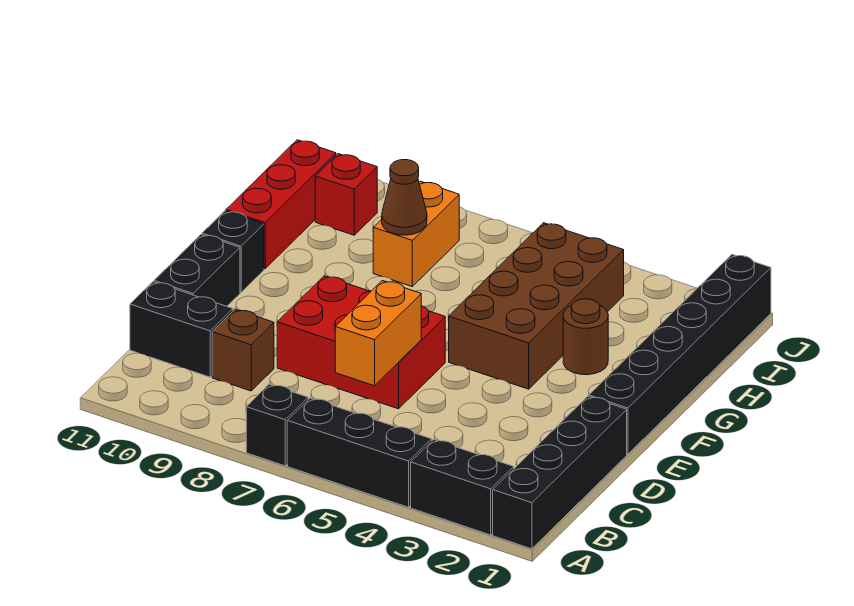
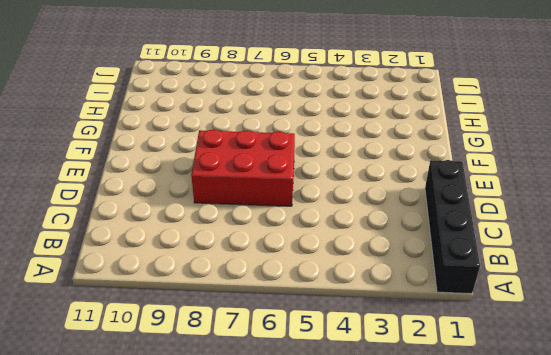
none -> black 1x2 brick [411,440,514,535]
none -> black 1x3 brick [287,398,432,507]
none -> black 1x1 brick [246,384,308,466]

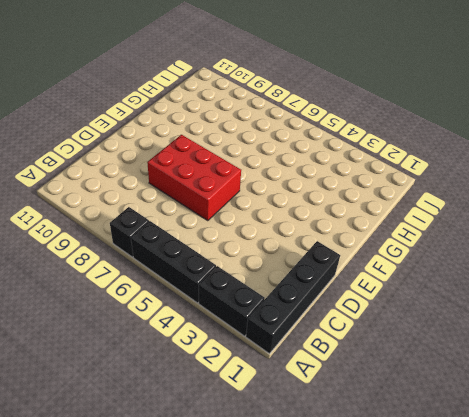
none -> brown 1x1 brick [212,309,274,391]
none -> black 1x2 brick [130,282,233,377]
none -> black 1x2 brick [154,234,240,306]

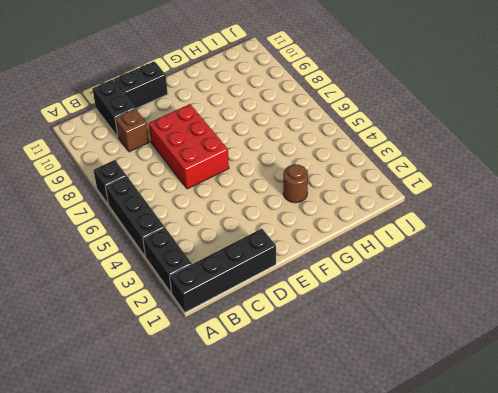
none -> black 1x6 brick [589,255,771,454]
none -> brown 2x4 brick [449,223,624,389]
none -> black 1x1 brick [202,211,264,292]

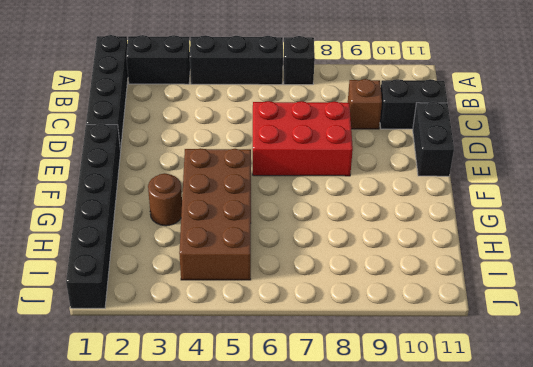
none -> black 1x1 brick [202,211,264,292]
none -> red 1x3 brick [226,140,336,269]
none -> orange 1x2 brick [373,181,459,286]

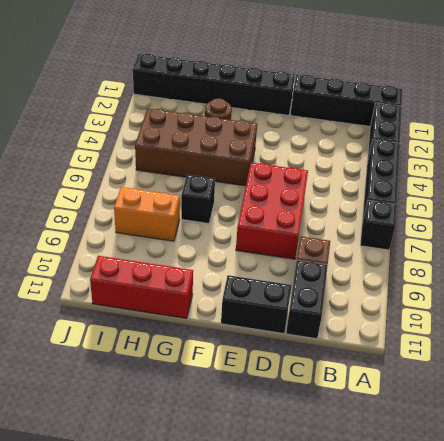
black 1x1 brick [181,175,215,223] -> black 1x1 brick moved to [202,211,264,292]
none -> red 1x1 brick [315,154,377,235]
none -> orange 1x2 brick [335,281,421,386]
none -> brown 1x1 cone [382,160,427,235]

